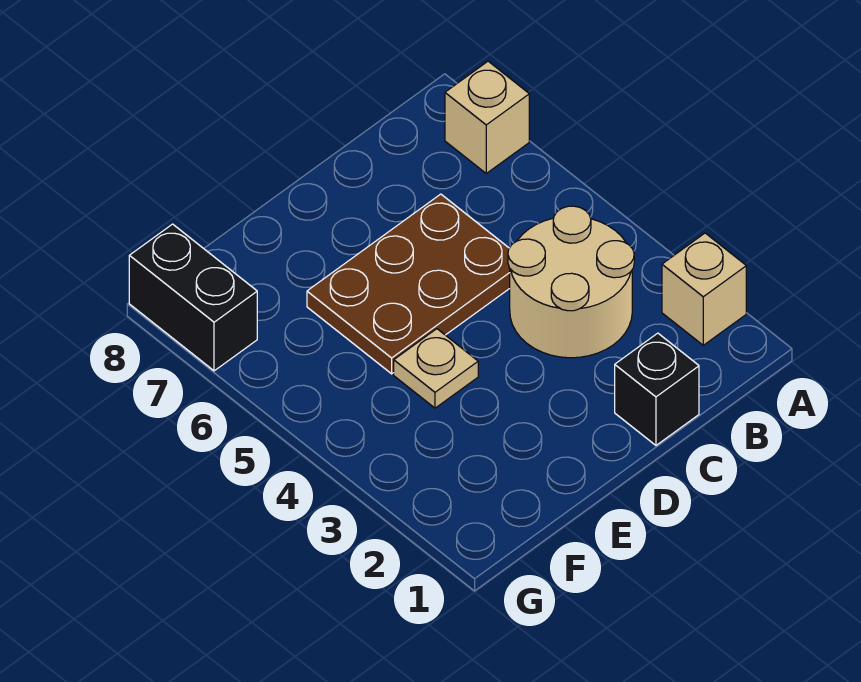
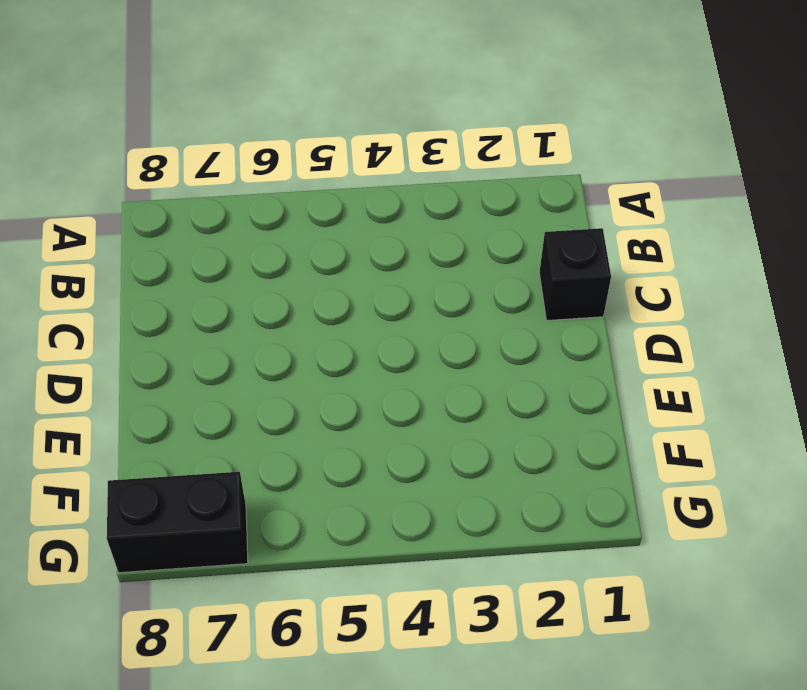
none -> tan 1x1 brick [662,233,746,345]
none -> tan 1x1 brick [445,61,529,173]

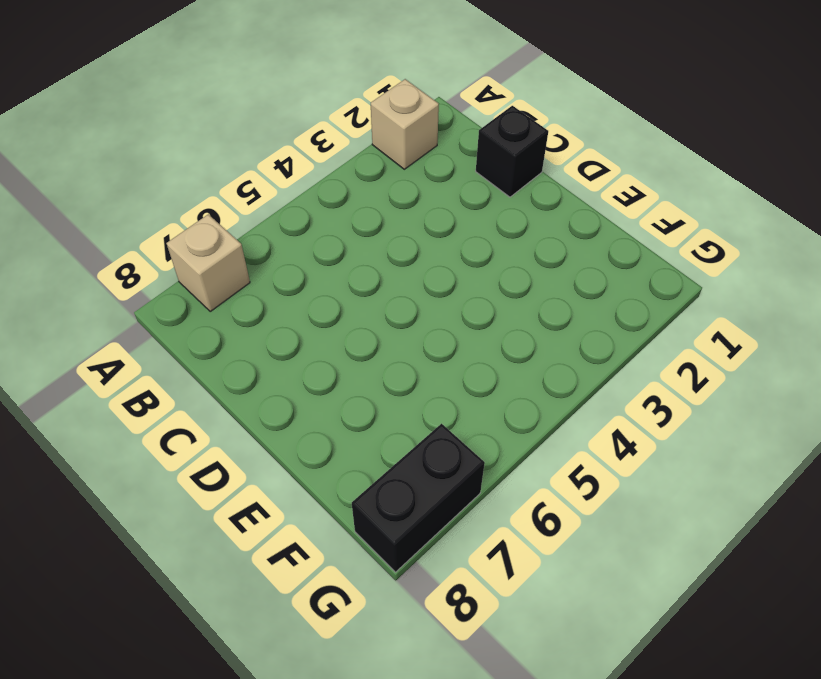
none -> tan 2x2 round brick [508,206,634,358]
none -> brown 2x3 plate [307,194,510,374]

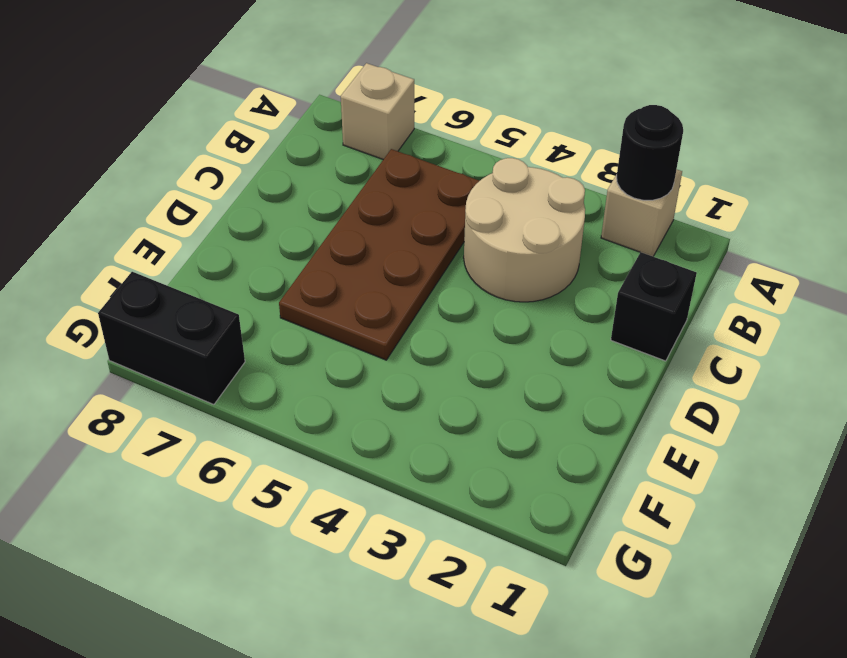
black 1x1 round brick [617,105,683,200] -> none
brown 2x4 plate [279,149,479,360] -> brown 2x3 plate [307,194,510,374]
none -> tan 1x1 plate [394,329,478,408]

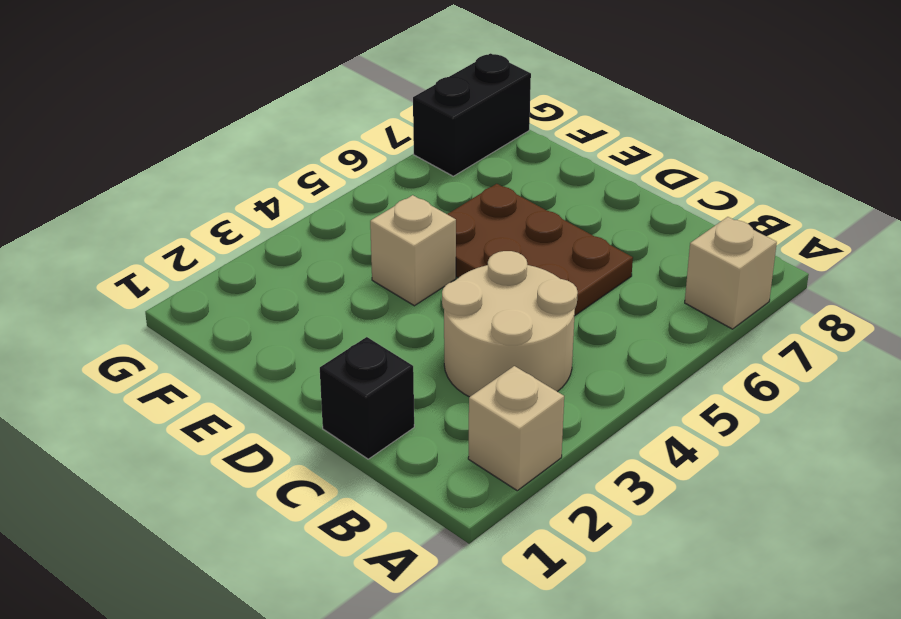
tan 1x1 brick [370,195,456,306] -> tan 1x1 plate [394,329,478,408]

